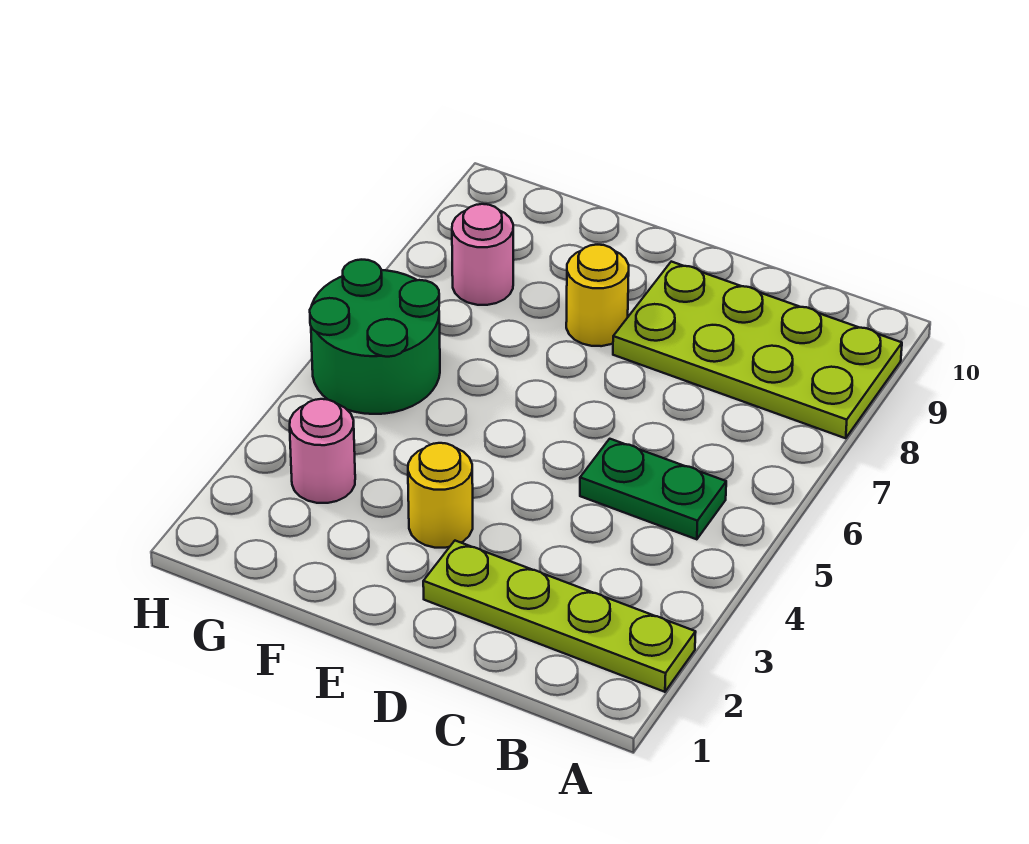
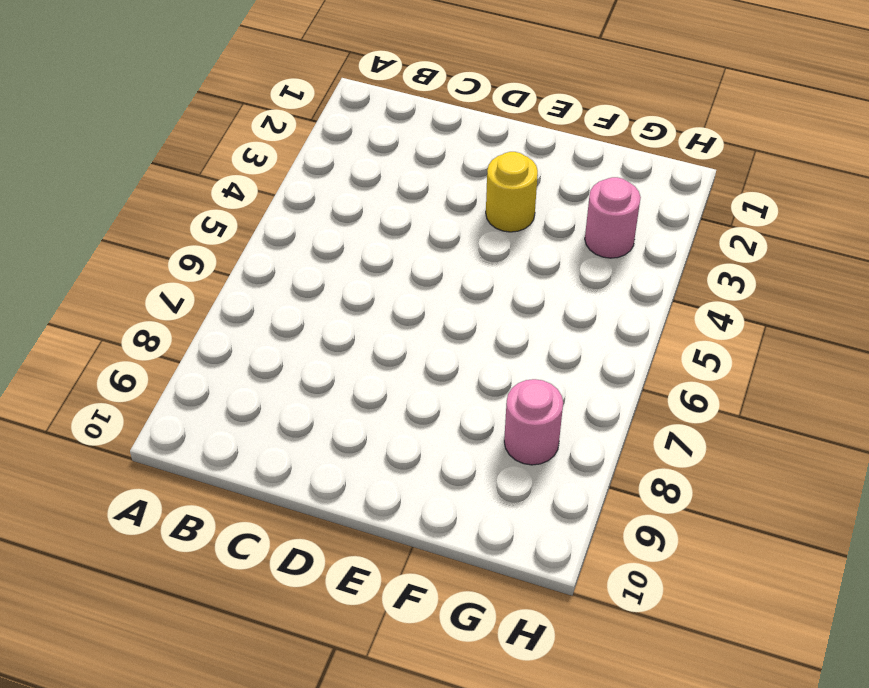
none -> lime 1x4 plate [423,541,696,692]
none -> lime 2x4 plate [613,262,902,438]

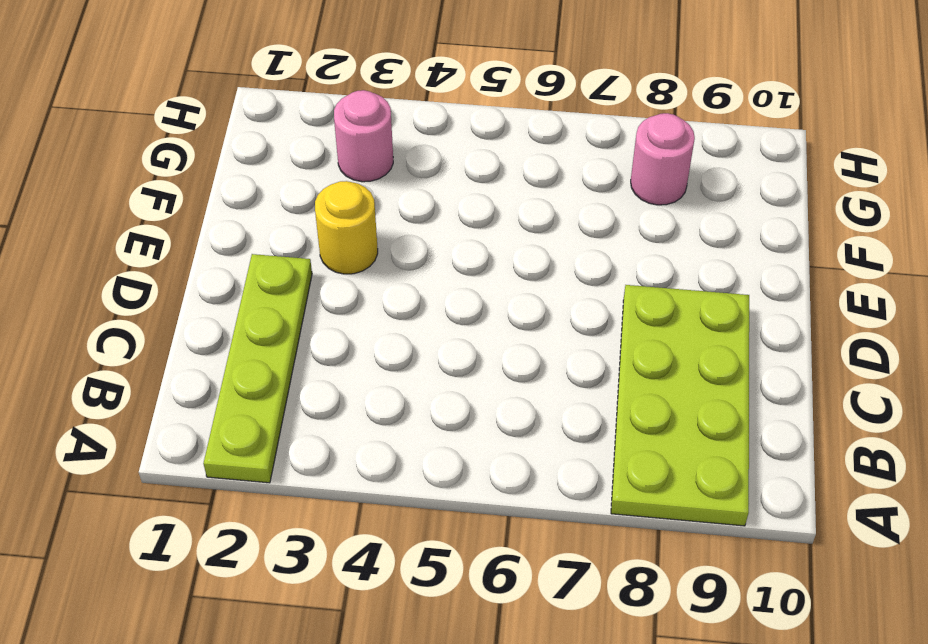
none -> green 1x2 plate [580,439,726,539]
none -> yellow 1x1 round brick [566,245,629,346]

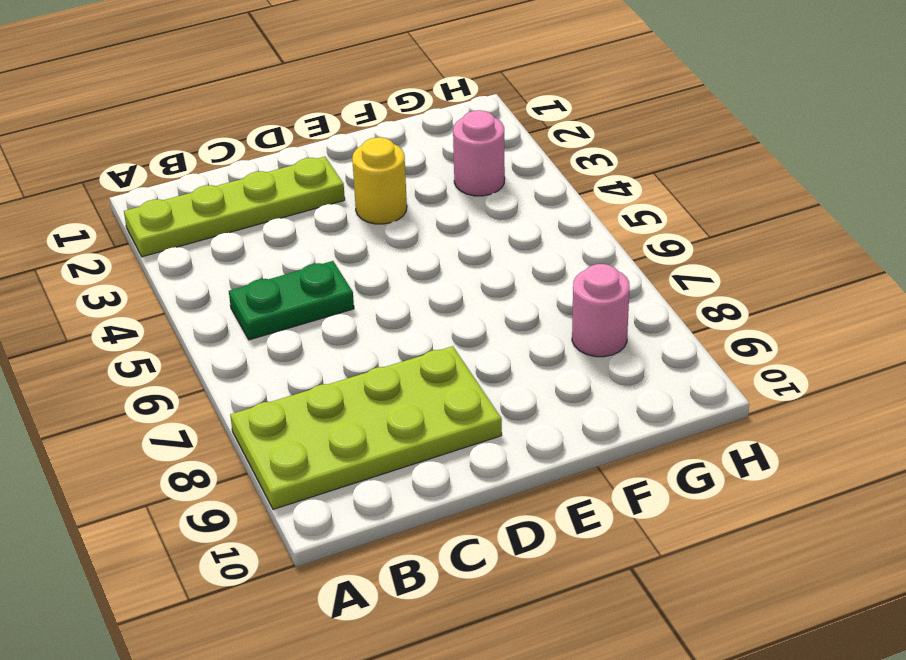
none -> yellow 1x1 round brick [566,245,629,346]
none -> green 2x2 round brick [310,260,440,414]

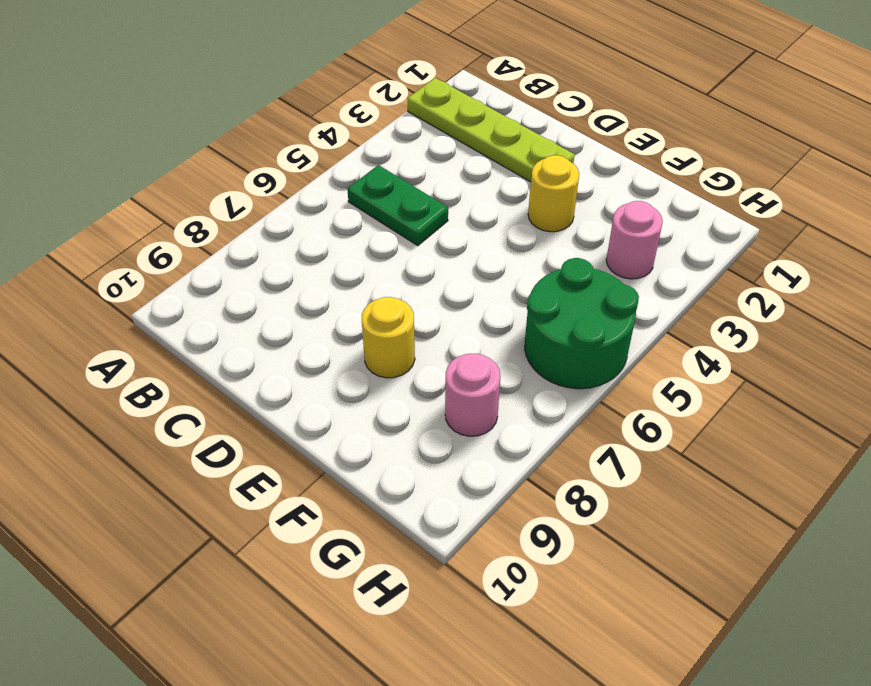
none -> lime 2x4 plate [613,262,902,438]

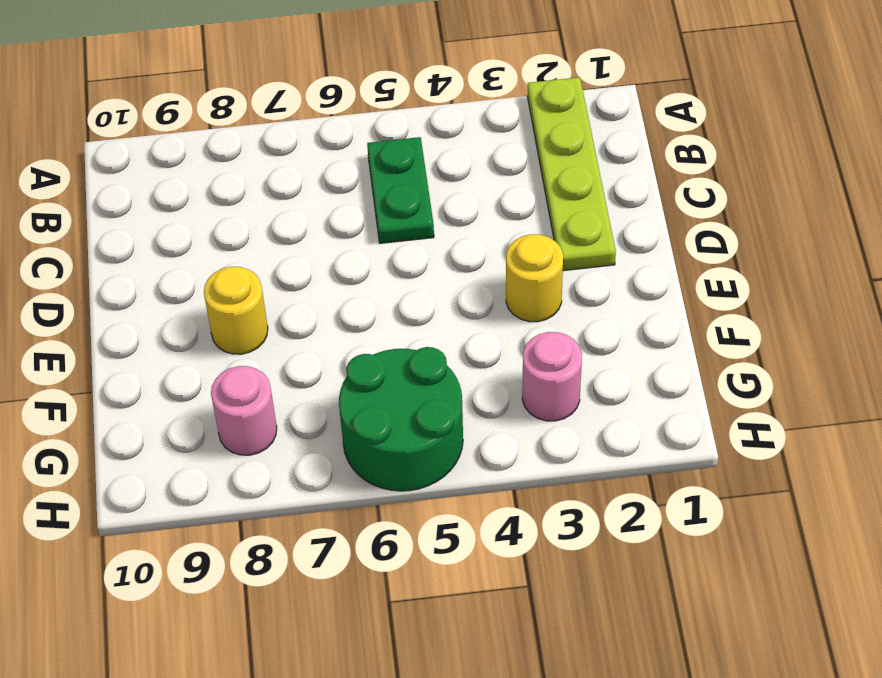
none -> lime 2x4 plate [613,262,902,438]

